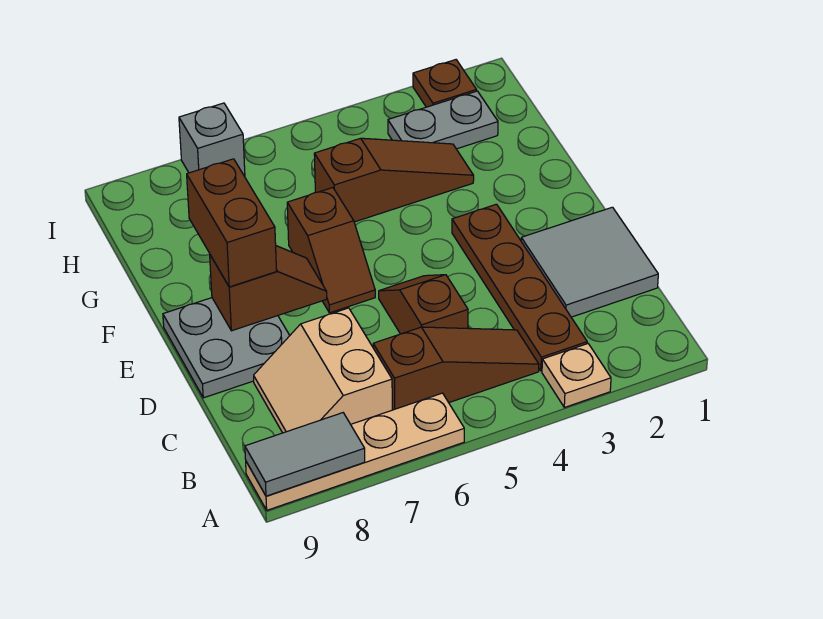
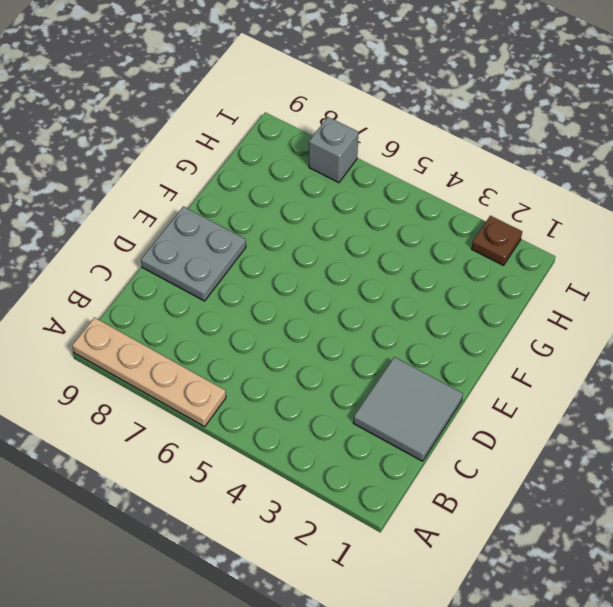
none -> tan 1x1 plate [542,344,611,407]
none -> brown 1x4 plate [452,204,587,371]
none -> brown 1x3 slope [373,327,539,410]

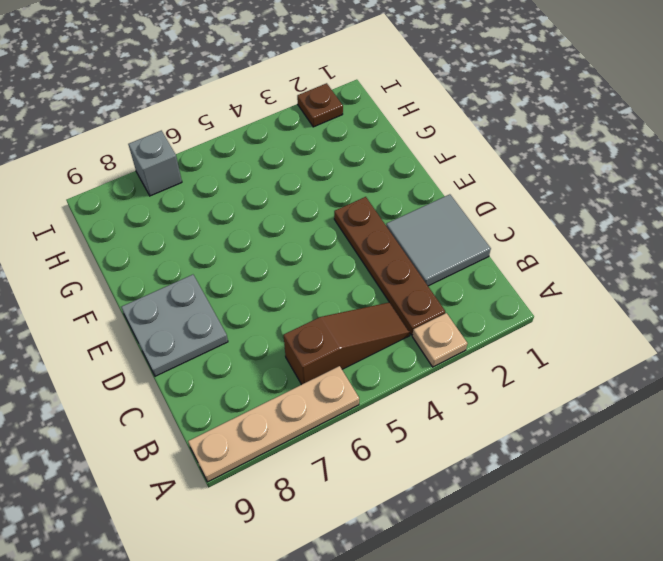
none -> tan 2x2 slope [254,308,392,433]
none -> brown 1x2 slope [379,275,468,334]
none -> brown 1x2 slope [287,188,375,313]

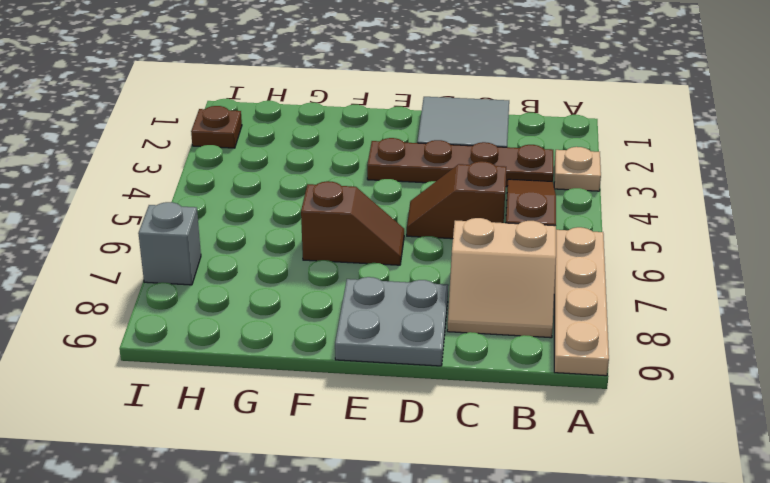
none -> brown 1x3 slope [314,138,474,222]
none -> grey 1x2 plate [388,91,498,149]
none -> grey 1x2 tile [245,413,365,496]

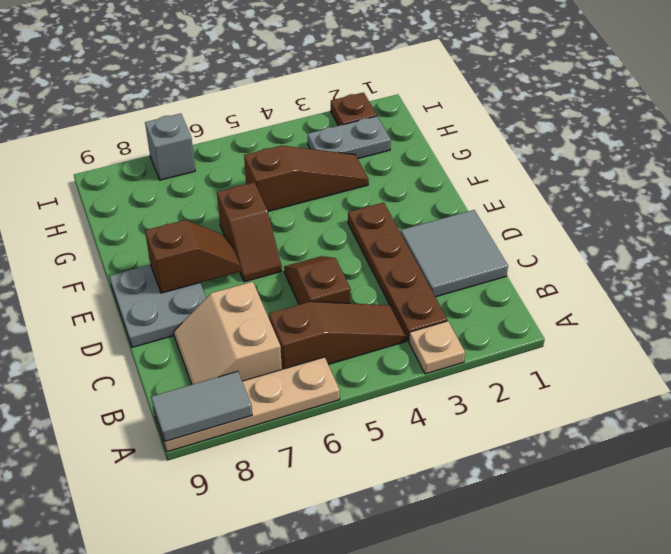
none -> brown 1x2 brick [187,159,276,287]

